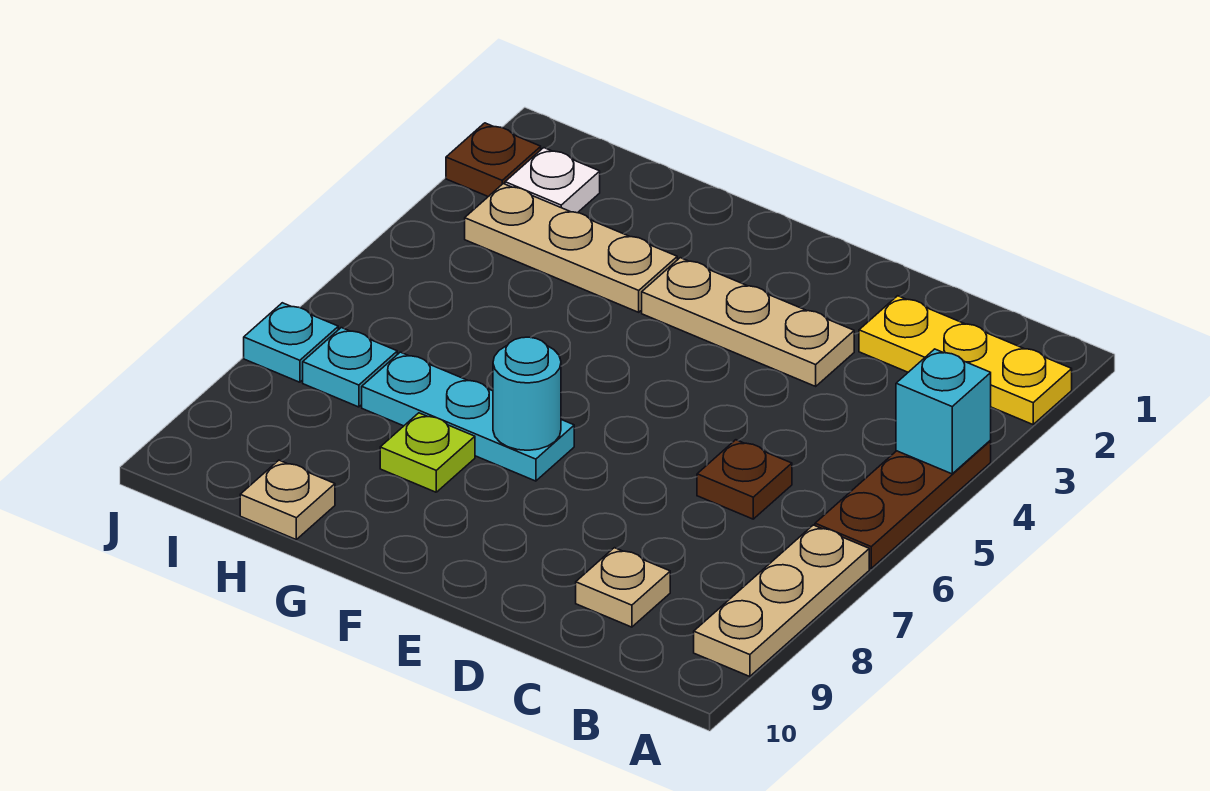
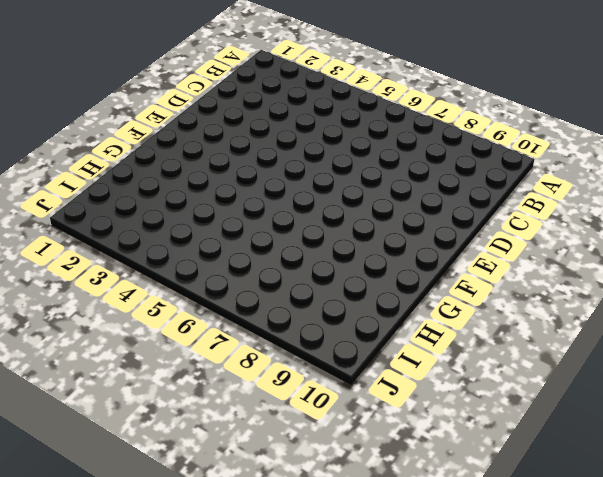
none -> yellow 1x3 plate [859,296,1072,424]
none -> brown 1x3 plate [815,441,991,568]
none -> tan 1x3 plate [694,525,869,677]

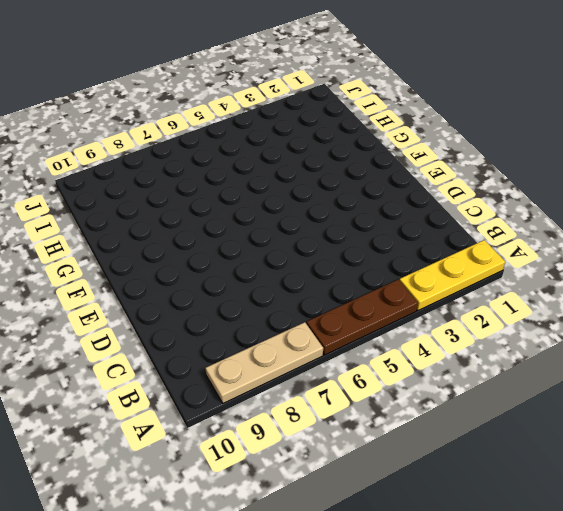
yellow 1x3 plate [399,240,505,311] -> yellow 1x3 plate turned to [859,296,1072,424]
none -> brown 1x1 plate [697,440,792,519]
none -> tan 1x1 plate [576,548,670,627]
none -> tan 1x3 plate [642,258,854,386]

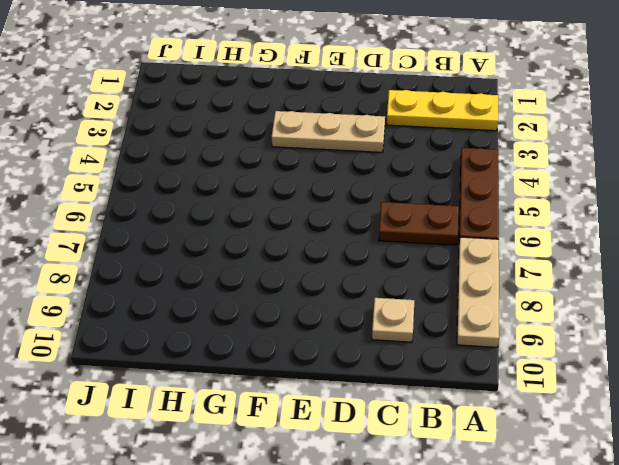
brown 1x2 plate [379,202,459,245] -> brown 1x1 plate [697,440,792,519]
none -> cyan 1x3 plate [362,352,574,481]
none -> tan 1x3 plate [465,184,677,312]
none -> lime 1x1 plate [380,413,475,492]

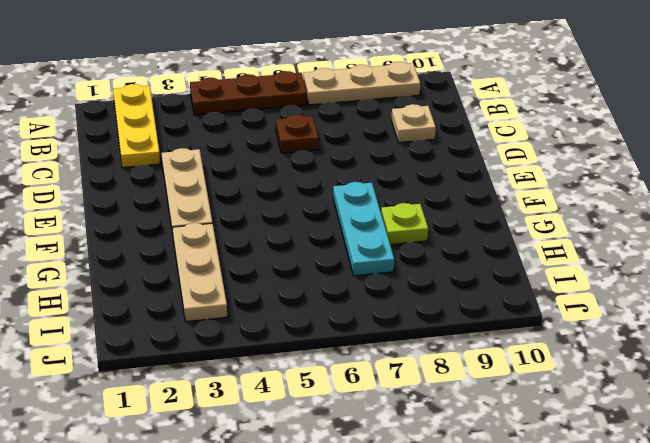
none -> tan 1x1 plate [240,460,335,539]
none -> white 1x1 plate [505,148,600,213]
none -> cyan 1x1 plate [303,328,397,407]

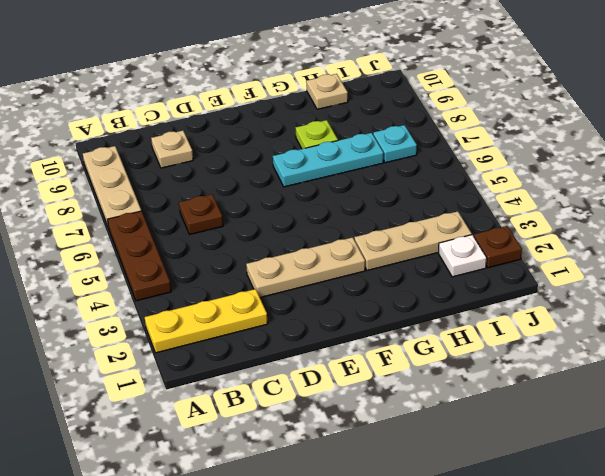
none -> cyan 1x1 plate [244,303,338,382]
none -> cyan 1x1 brick [896,349,991,474]
none -> cyan 1x1 round brick [493,337,561,450]

